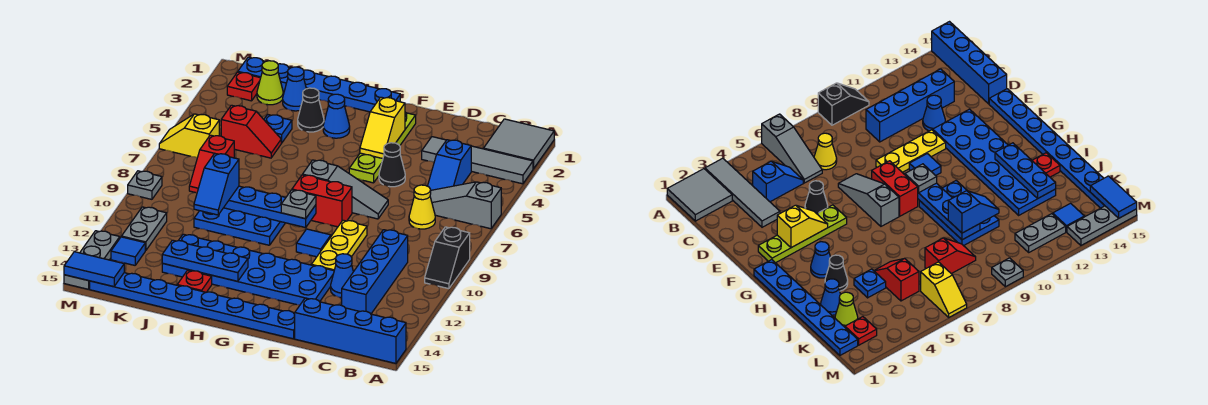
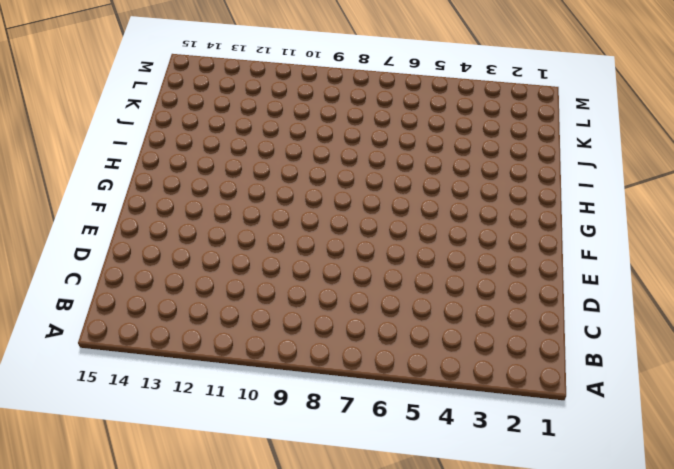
none -> grey 2x2 tile [484,119,554,169]
none -> grey 1x4 tile [422,137,533,184]
none -> grey 1x3 slope [430,182,501,229]
none -> black 1x2 slope [425,227,470,289]

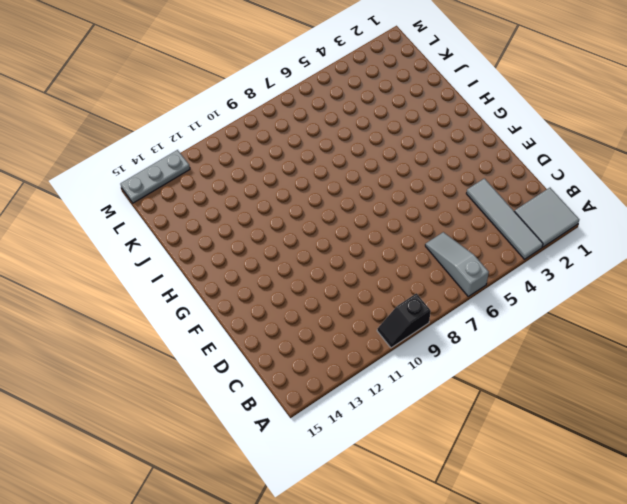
none -> blue 1x4 brick [295,298,406,363]
none -> blue 1x2 slope [428,140,471,190]
none -> yellow 1x1 cone [409,185,435,229]
none -> blue 1x4 brick [342,230,408,314]

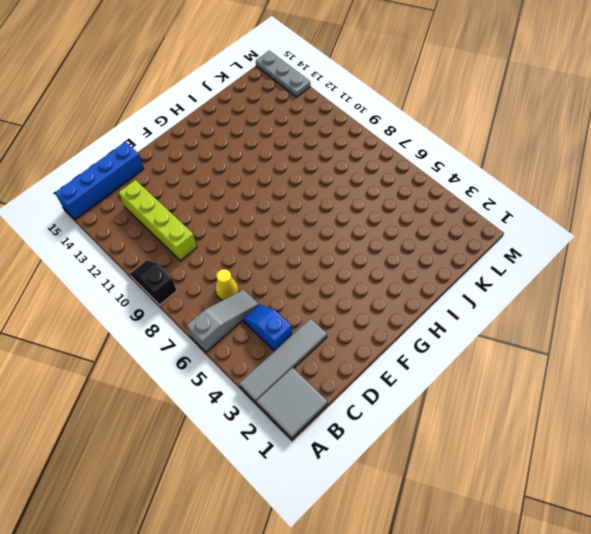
lime 1x4 brick [119,180,197,261] -> blue 1x4 brick [342,230,408,314]
none -> blue 1x1 cone [331,254,353,298]
none -> black 1x1 cone [379,143,405,187]
none -> grey 1x3 slope [303,160,388,219]
none -> yellow 1x3 plate [311,220,367,271]

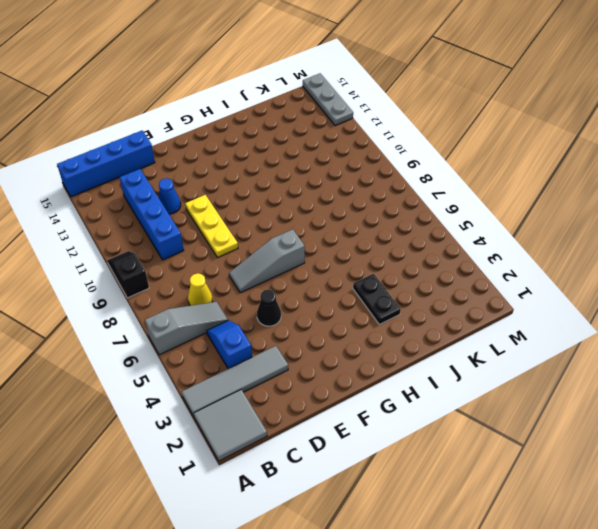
black 1x2 plate [353,274,401,324] -> black 1x1 cone [298,88,324,132]
none -> blue 2x6 plate [162,234,334,305]
none -> blue 1x8 plate [90,273,295,339]
none -> lime 1x4 plate [349,112,416,183]
none -> red 1x2 brick [292,175,352,227]

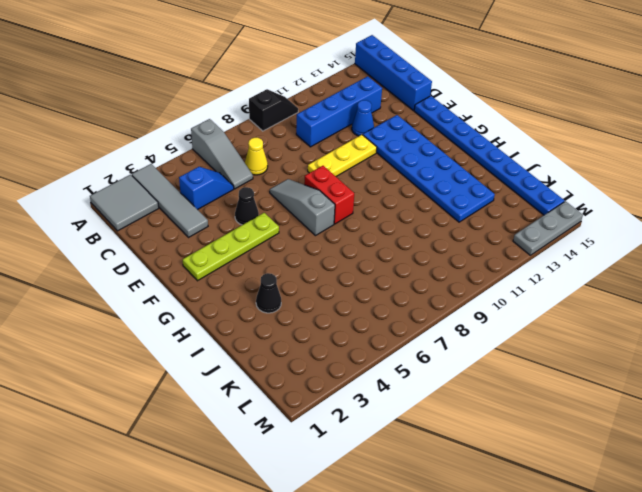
none -> blue 1x1 tile [296,229,331,257]
none -> blue 1x6 plate [238,57,400,112]
none -> blue 1x1 cone [323,94,350,138]
none -> blue 2x3 plate [194,208,285,245]

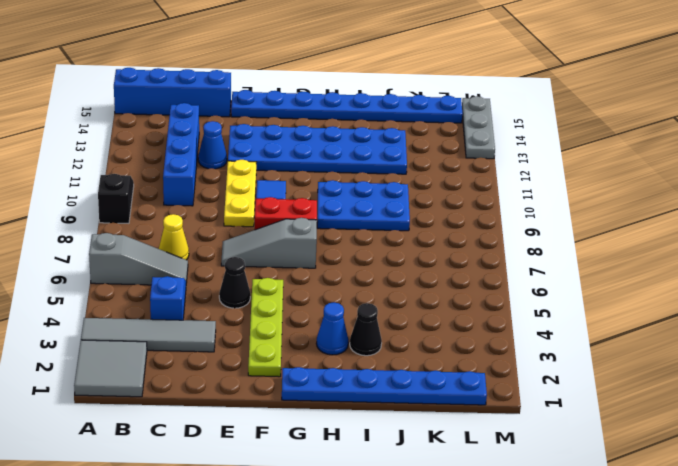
none -> red 1x1 plate [178,270,212,292]
none -> blue 1x1 cone [283,67,306,111]
none -> blue 1x1 plate [264,114,292,143]
none -> red 1x2 slope [221,105,281,158]

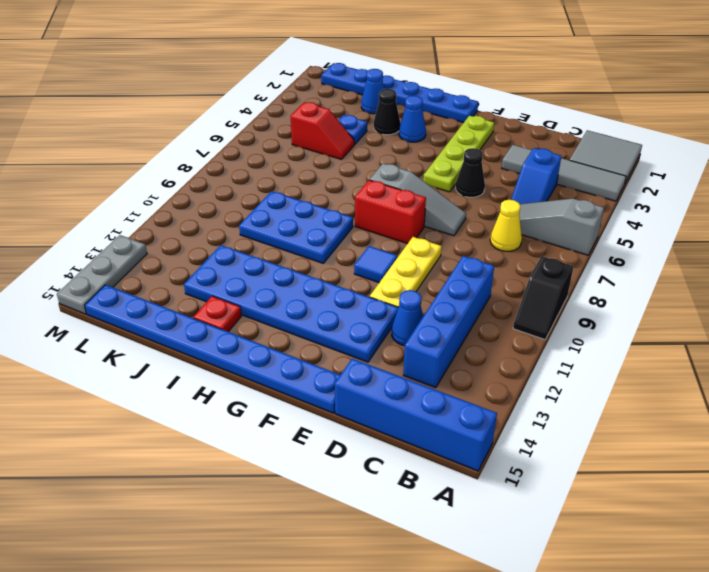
none -> lime 1x1 cone [257,61,283,105]
none -> red 1x2 slope [189,135,234,193]
none -> red 1x1 plate [227,72,260,101]
none -> yellow 1x2 slope [159,114,219,158]

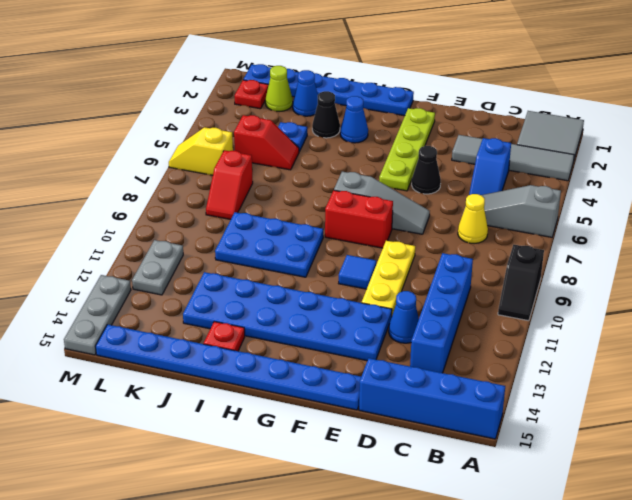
none -> blue 1x1 tile [111,237,145,265]
none -> grey 1x1 plate [128,171,162,199]
none -> yellow 1x2 slope [360,97,405,159]
none -> blue 1x4 plate [224,186,316,228]

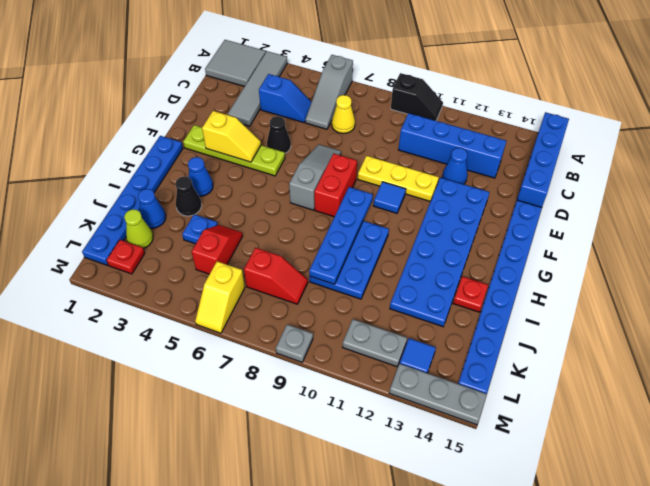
none -> blue 1x3 plate [162,240,248,281]
none -> blue 1x2 tile [64,252,124,287]
none -> grey 1x1 plate [281,190,316,219]
none -> blue 1x2 slope [194,153,239,215]

